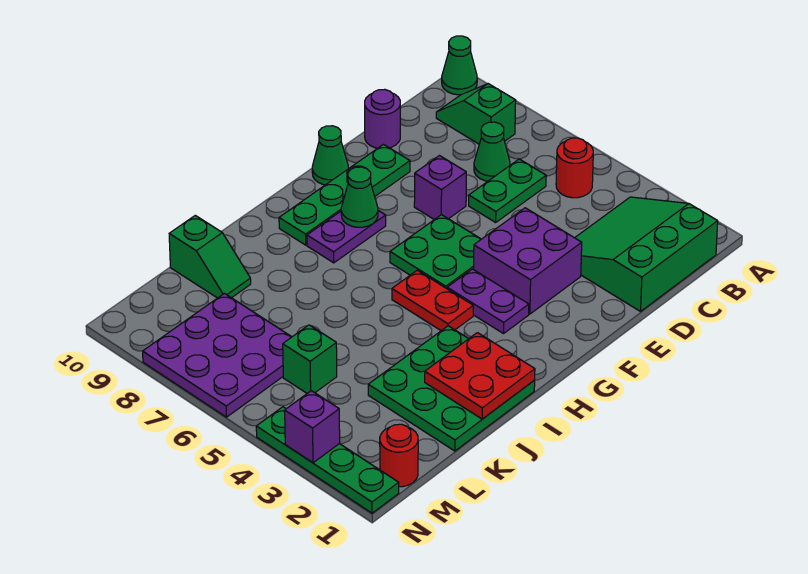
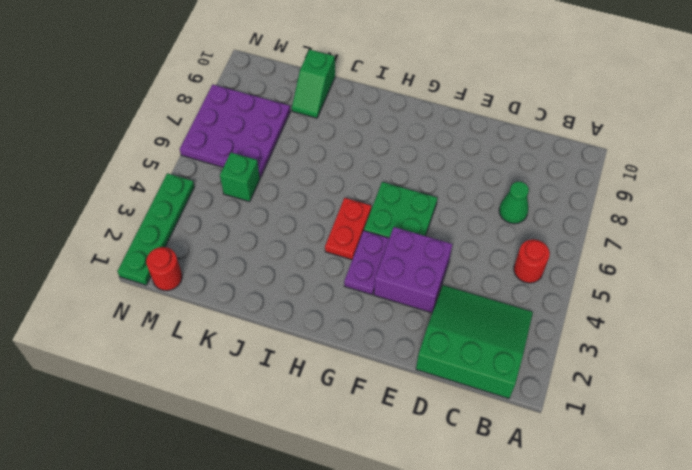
none -> green 1x1 cone [442,36,477,95]
none -> green 1x2 slope [436,84,516,144]
none -> green 1x2 plate [469,159,546,222]

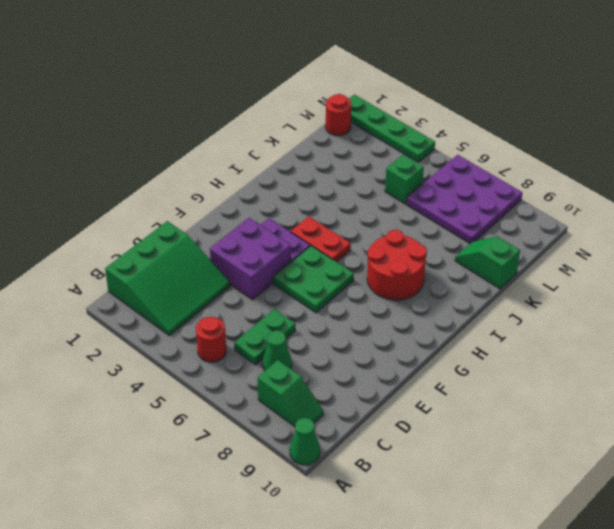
red 2x2 round brick [367,230,427,300] -> purple 1x2 plate [307,211,386,263]
none -> purple 1x1 round brick [365,89,400,148]
none -> purple 1x1 brick [414,156,466,220]
none -> green 1x4 plate [279,145,410,245]

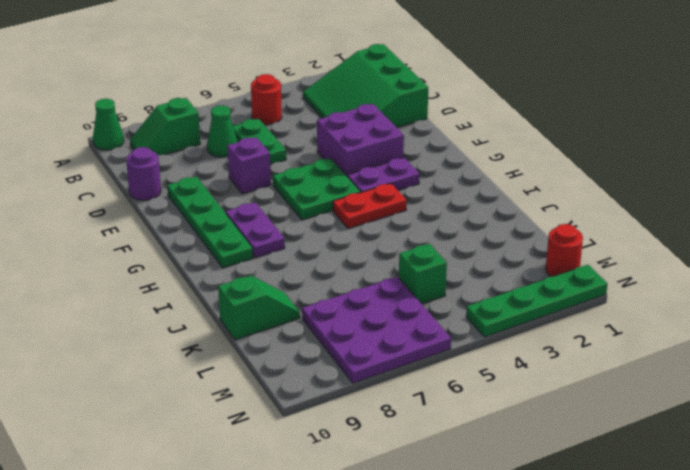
none -> green 1x1 cone [312,126,348,185]
none -> green 3x3 plate [368,326,535,451]
none -> green 1x1 cone [341,167,378,227]

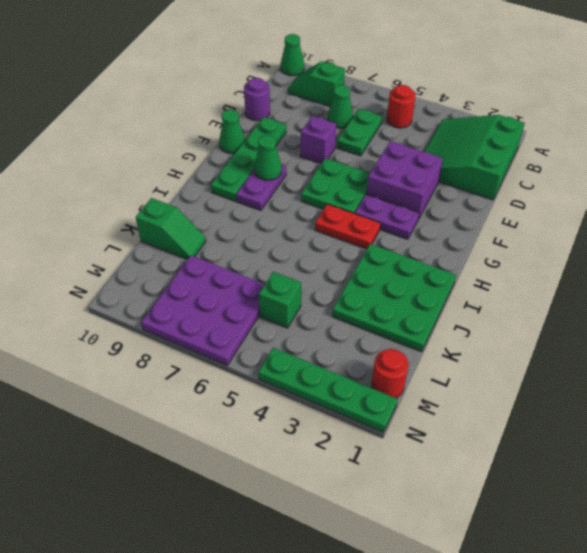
none -> red 2x2 plate [425,333,535,419]
none -> purple 1x1 brick [285,391,340,463]

